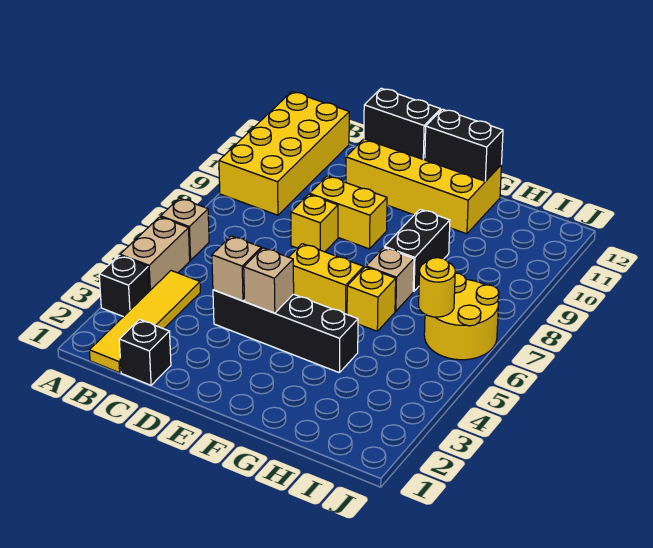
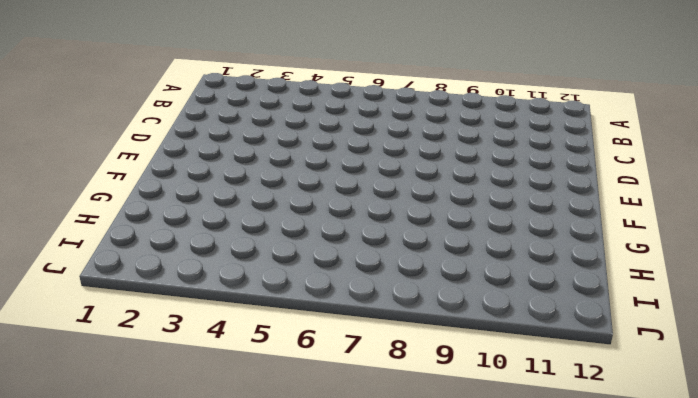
none -> black 1x1 brick [99,255,149,317]
none -> tan 1x2 brick [120,217,190,291]
none -> tan 1x1 brick [161,198,209,260]

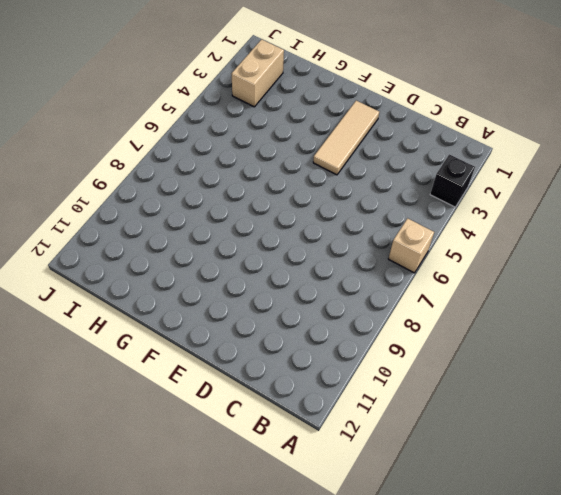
tan 1x3 tile [313,101,379,175] -> black 1x4 brick [213,290,358,373]
tan 1x2 brick [231,39,284,107] -> tan 1x2 brick moved to [120,217,190,291]
none -> yellow 2x4 brick [219,92,349,215]
none -> yellow 1x4 tile [89,271,200,373]
none -> black 1x1 brick [119,319,171,385]

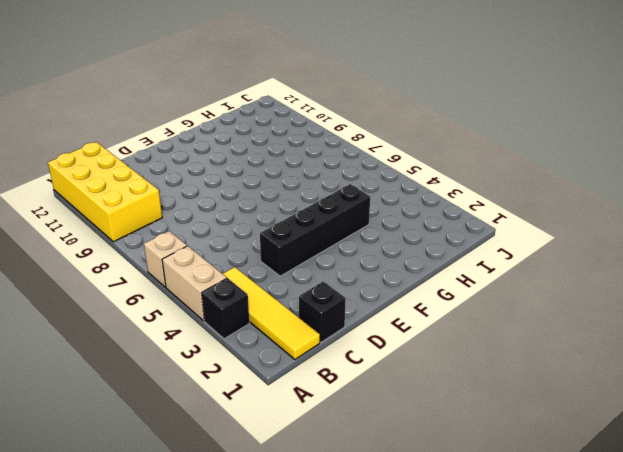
none -> yellow 1x1 brick [291,194,338,252]
none -> yellow 1x2 brick [310,176,387,249]
none -> yellow 2x4 brick [346,139,501,234]

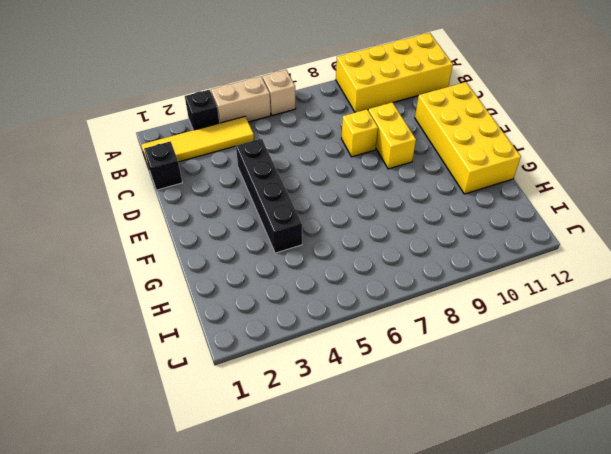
none -> yellow 1x2 brick [289,244,364,314]
none -> yellow 1x1 brick [347,267,396,331]
none -> tan 1x1 brick [366,248,414,311]

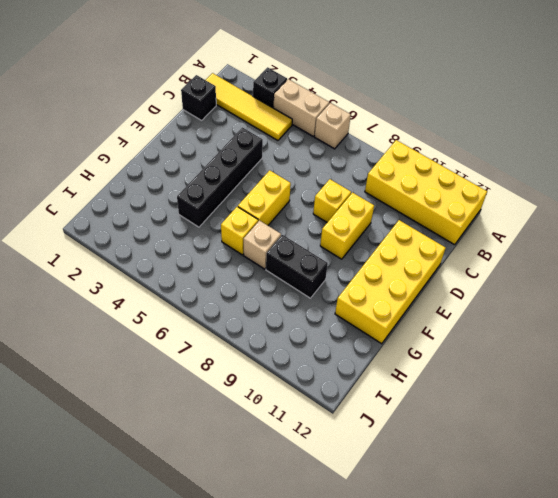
none -> yellow 2x2 round brick [424,273,499,360]
none -> tan 1x1 brick [212,236,261,301]
none -> black 1x2 brick [364,88,441,159]

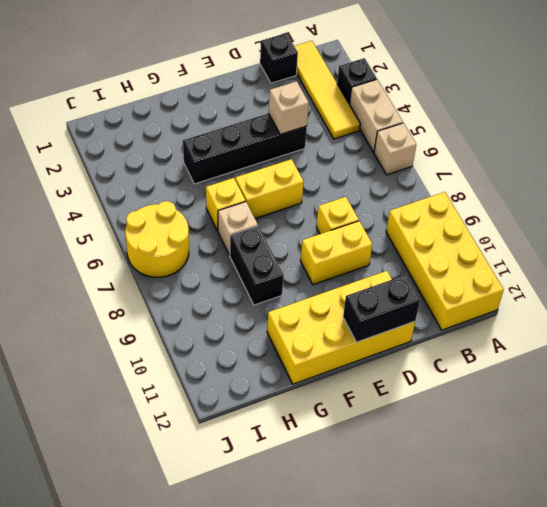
none -> tan 1x1 brick [244,248,294,313]
none -> black 1x2 brick [425,109,503,181]
none -> yellow 1x1 round brick [419,258,455,317]

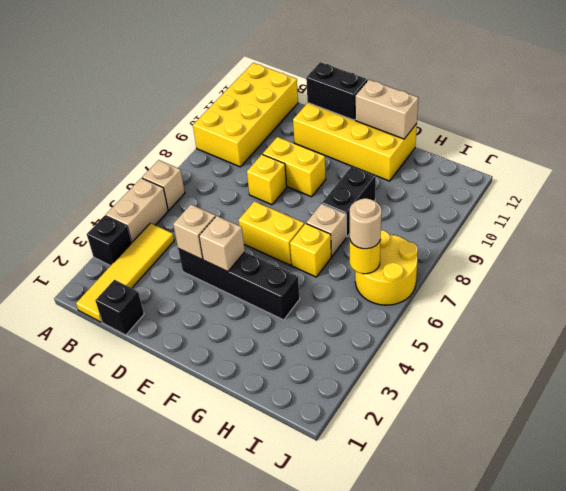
tan 1x2 brick [355,80,419,139] -> black 1x2 brick [425,109,503,181]
tan 1x1 round brick [350,198,382,249] -> none

